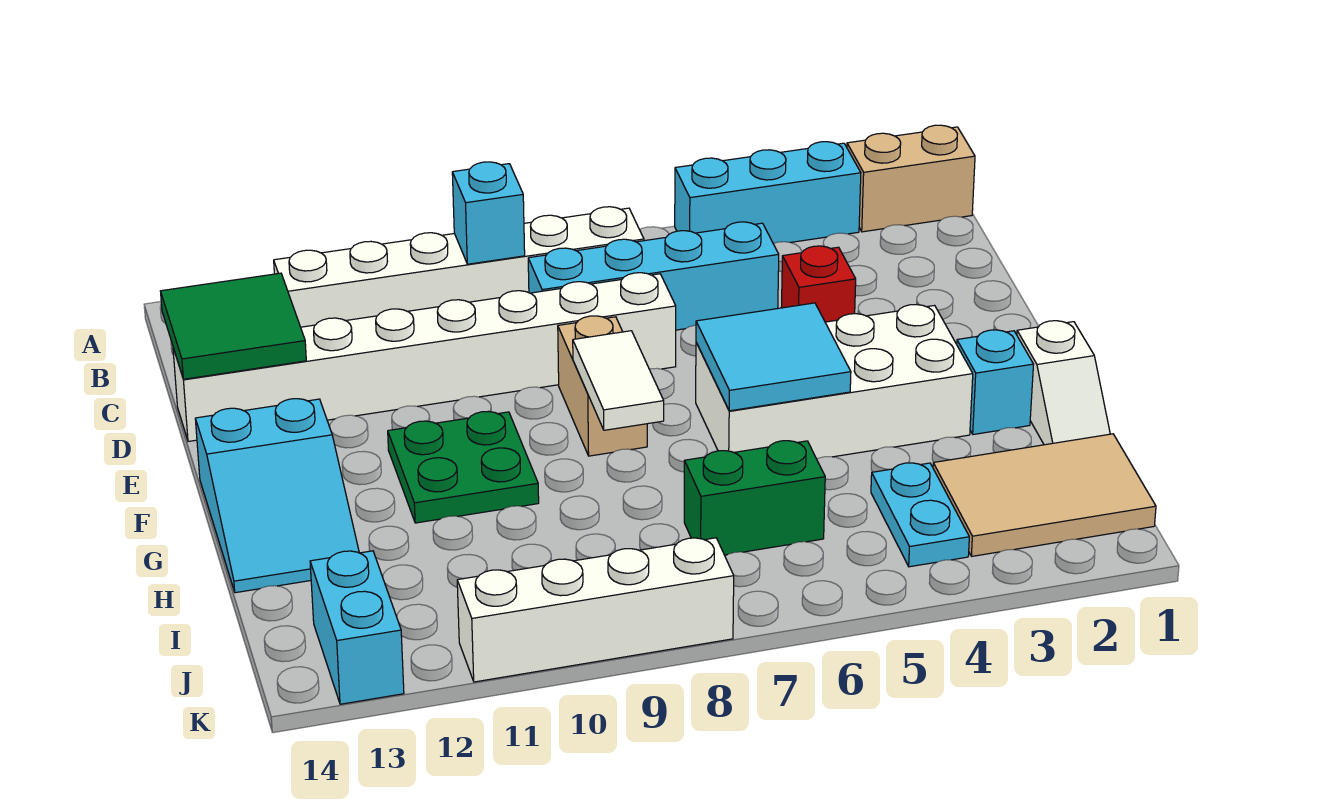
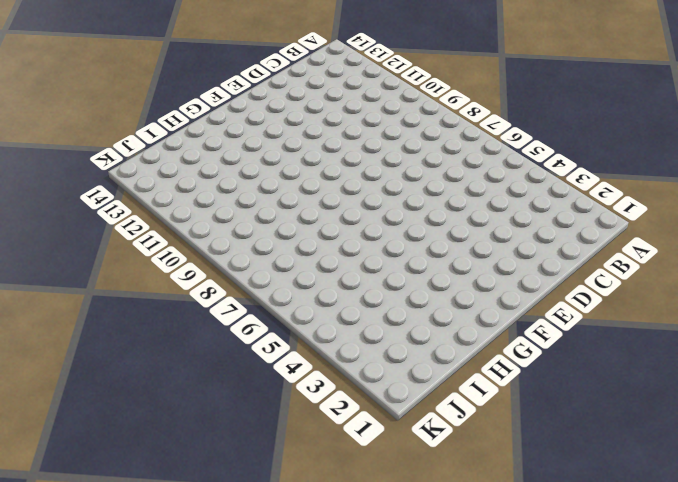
none -> tan 1x2 brick [847,125,975,232]
none -> cyan 1x3 brick [675,142,861,243]
none -> white 1x6 brick [274,207,644,327]

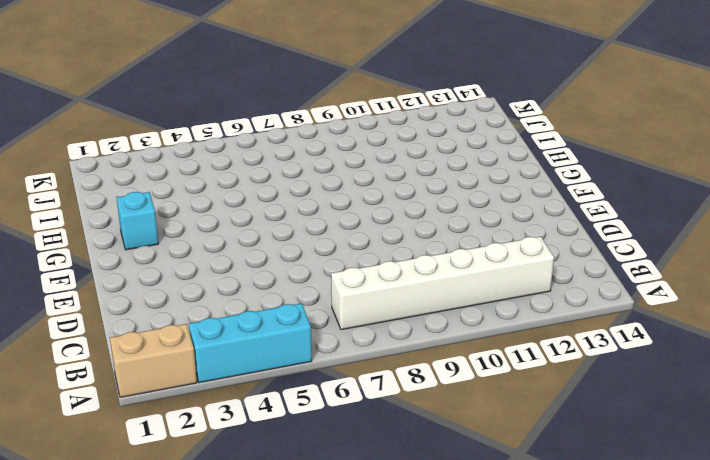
none -> cyan 1x4 brick [528,222,779,330]
none -> red 1x1 brick [781,246,856,322]
none -> white 1x8 brick [173,273,676,441]

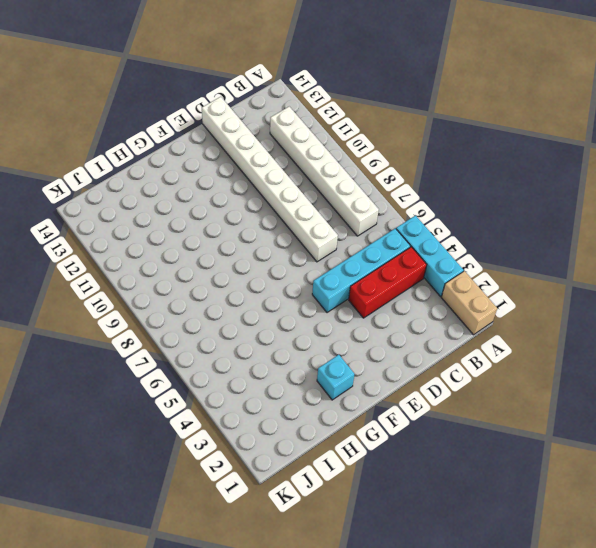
red 1x3 brick [349,247,427,318] -> red 1x1 brick [781,246,856,322]
cyan 1x4 brick [312,228,410,313] -> cyan 1x4 brick turned to [528,222,779,330]
none -> tan 1x2 brick [558,316,647,456]
none -> white 2x4 brick [696,304,973,459]
none -> green 2x2 plate [388,412,539,523]

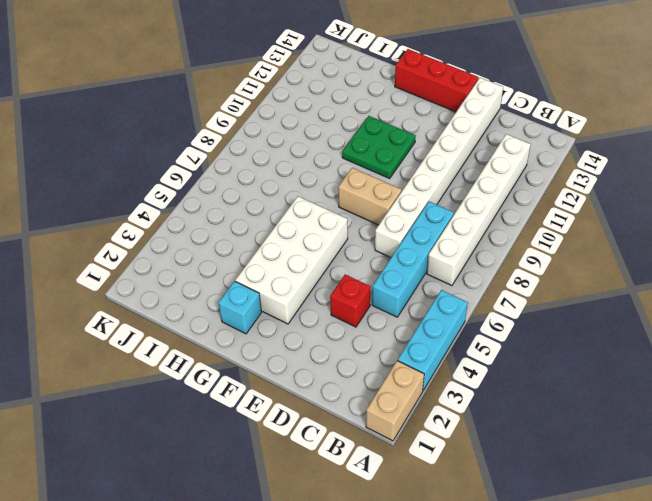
red 1x3 brick [395,49,479,112] -> cyan 2x3 slope [195,399,359,593]
none -> white 1x2 slope [1017,321,1110,445]
none -> tan 2x3 tile [933,434,1156,556]
none -> cyan 1x2 plate [871,463,969,567]

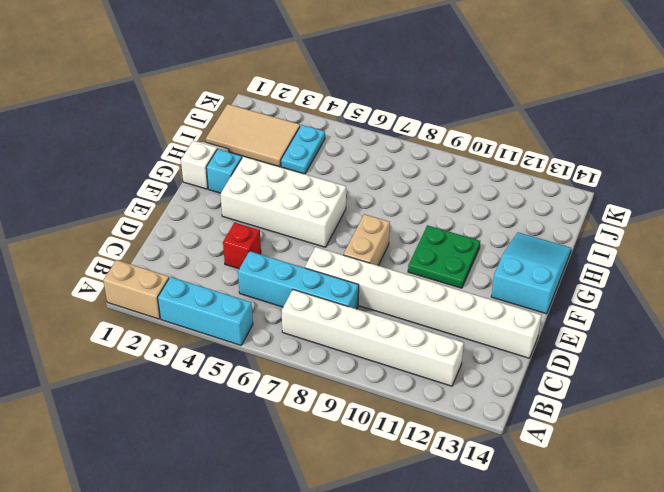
none -> green 1x2 brick [684,441,825,555]
none -> cyan 1x2 brick [310,551,404,704]
none -> white 1x4 brick [457,538,734,682]

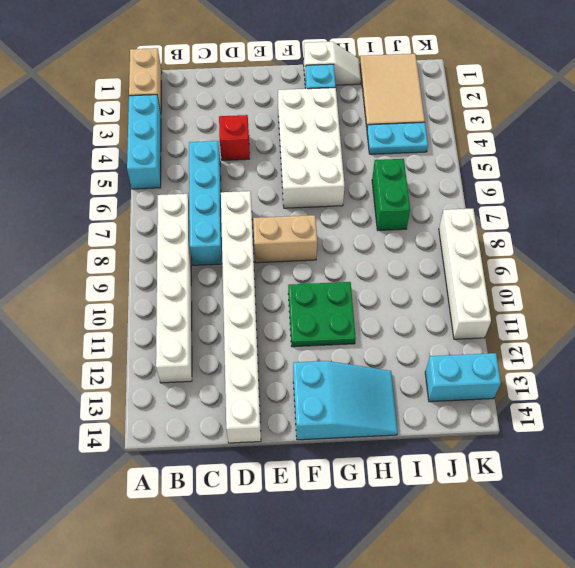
none -> cyan 1x1 brick [452,162,525,264]
none -> green 2x2 tile [161,273,306,379]
none -> cyan 2x2 tile [696,303,851,411]

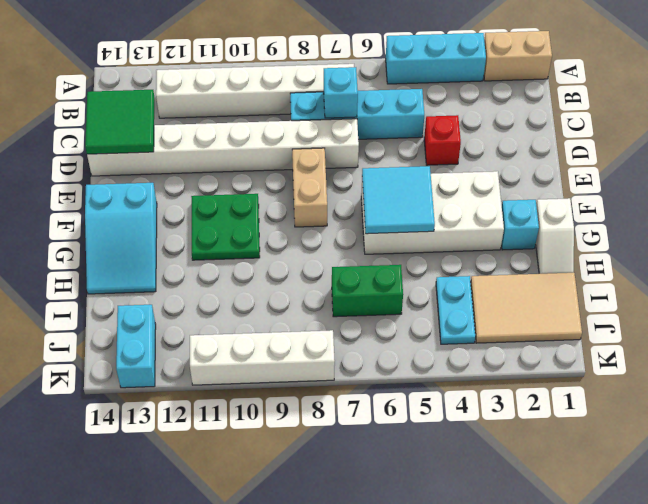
cyan 1x1 brick [324,67,358,118] -> cyan 1x1 brick moved to [452,162,525,264]
none -> white 1x2 tile [573,331,664,430]

